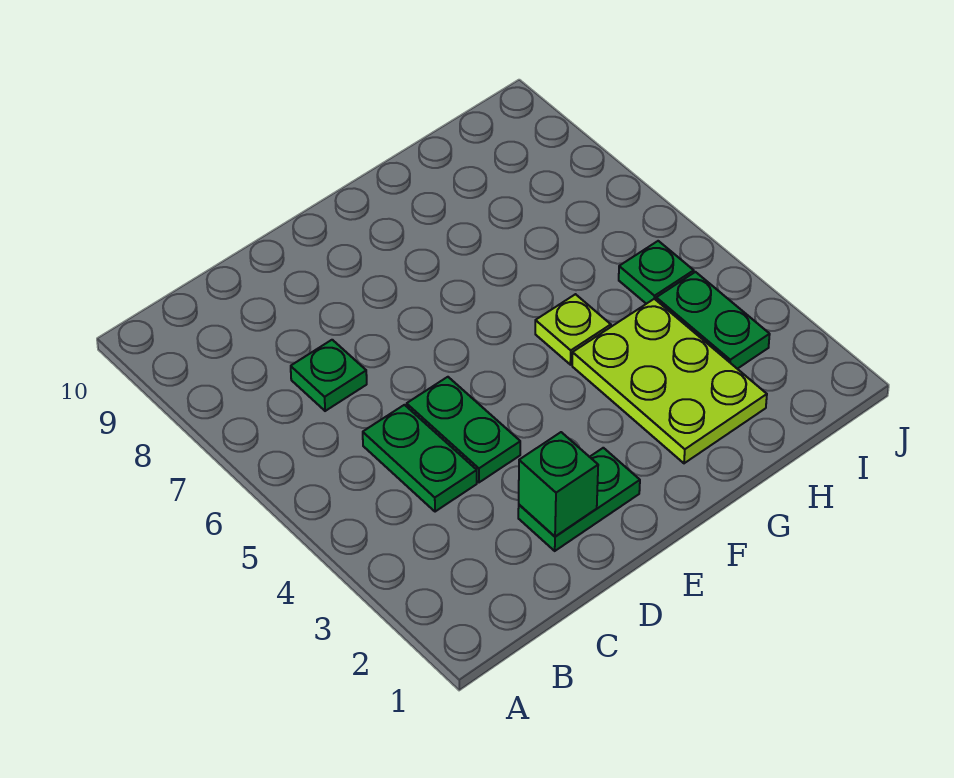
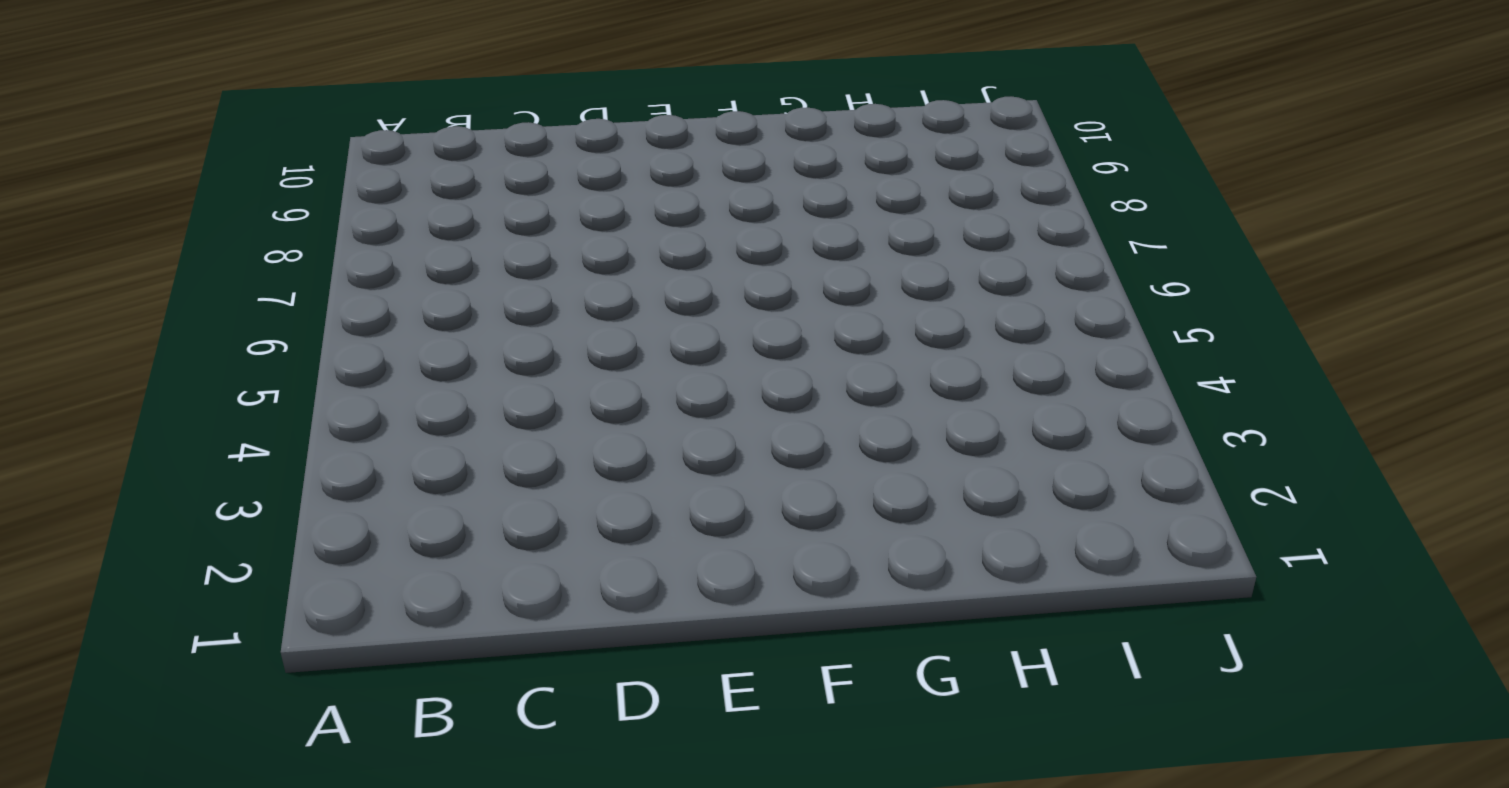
none -> green 1x2 plate [363,405,477,512]
none -> green 1x1 plate [291,340,367,411]

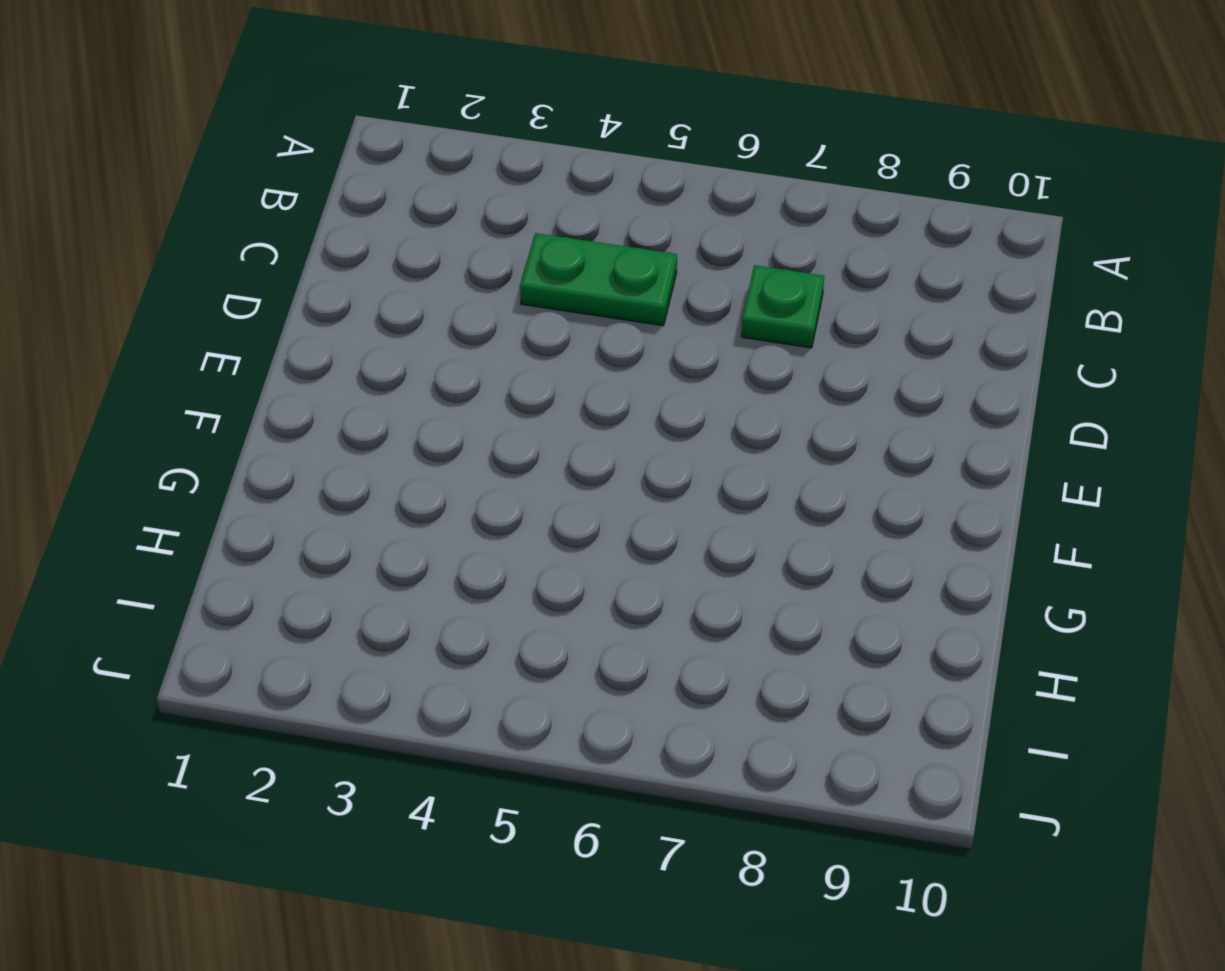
none -> green 1x2 plate [518,448,640,551]
none -> green 1x2 plate [407,377,520,482]

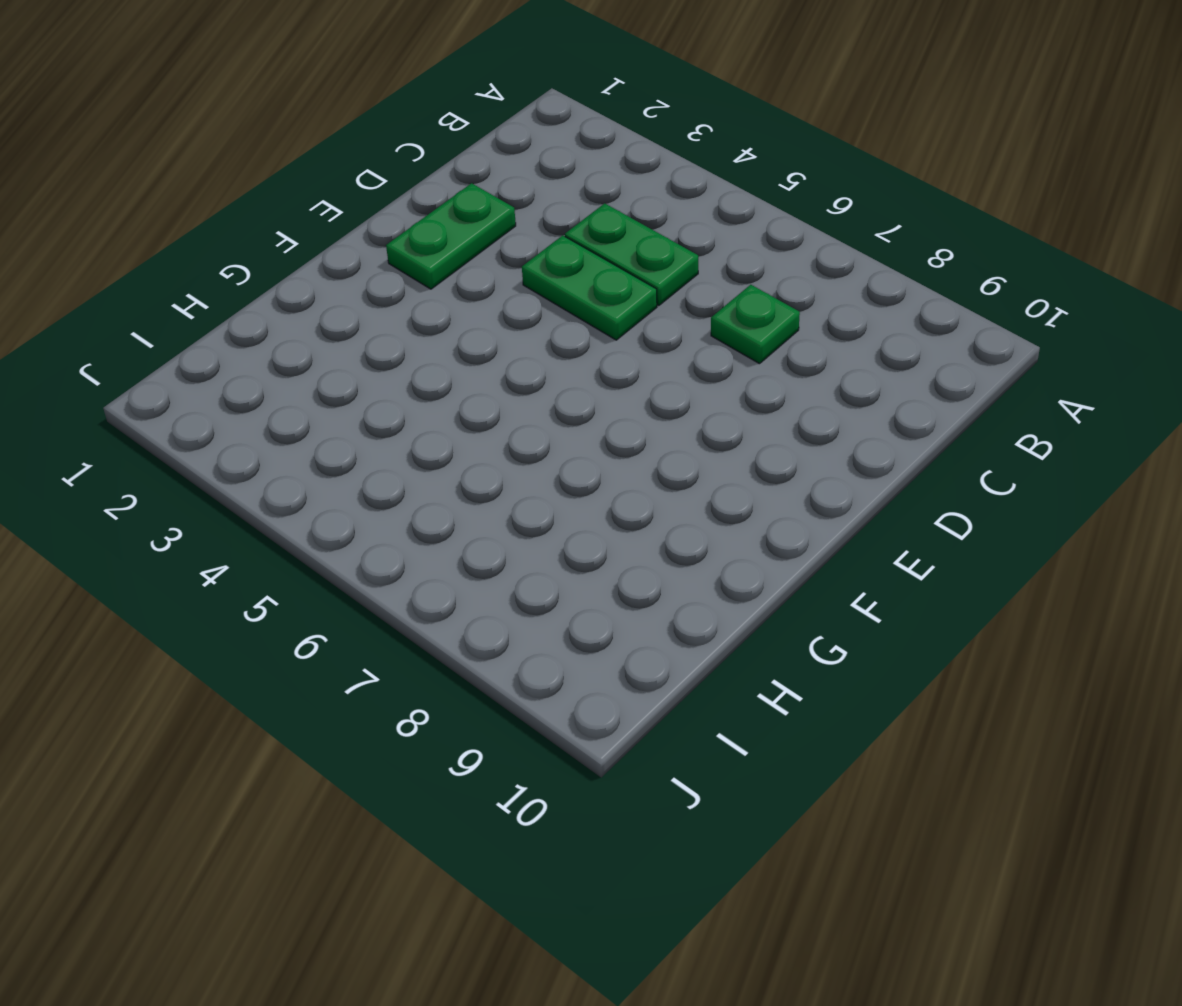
none -> lime 2x3 plate [572,299,767,463]
none -> lime 1x1 plate [535,294,611,365]

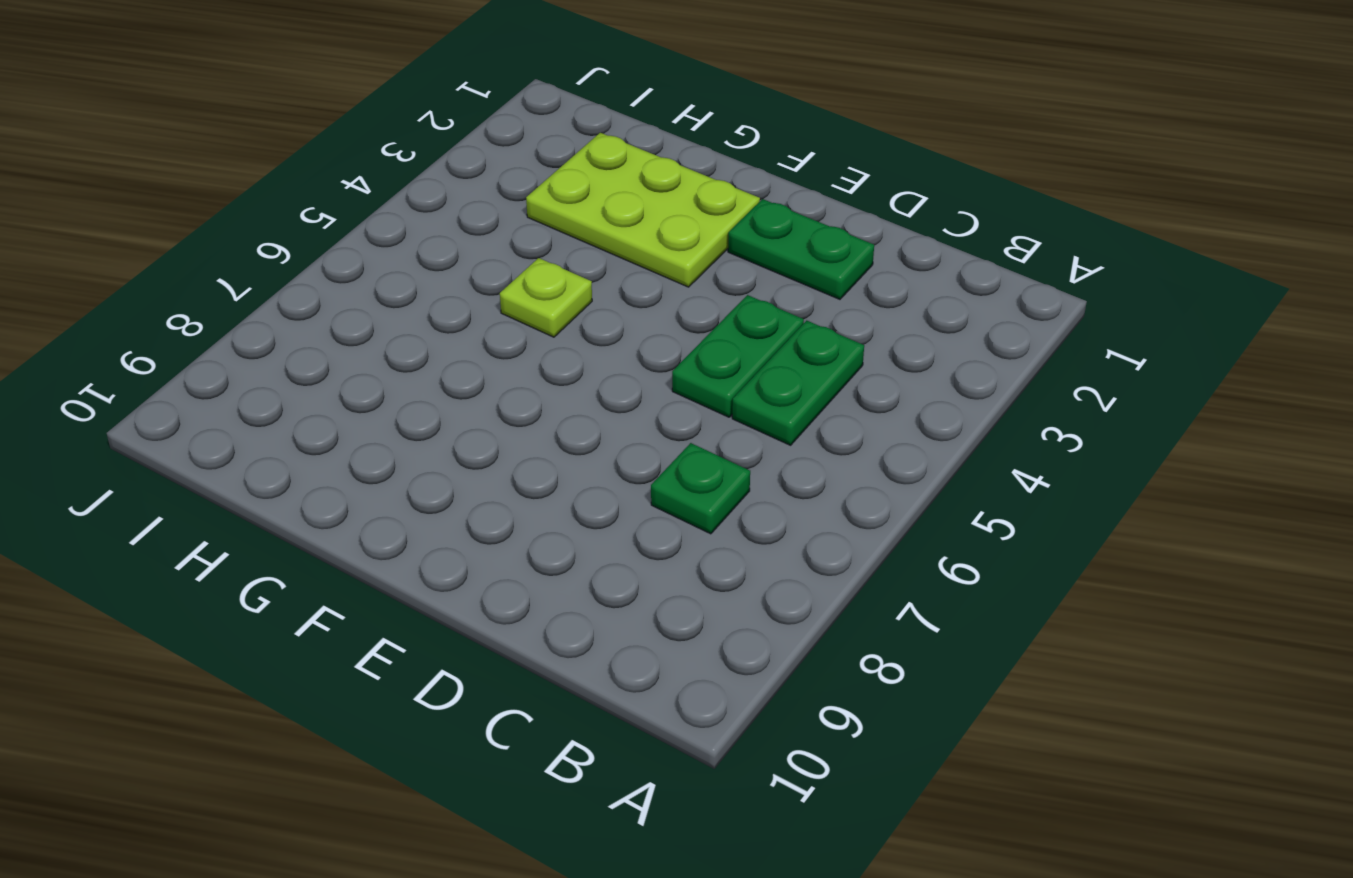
lime 2x3 plate [526,133,760,287] -> lime 2x3 plate turned to [572,299,767,463]
none -> green 1x2 plate [656,272,770,369]
none -> green 1x1 plate [619,241,694,304]

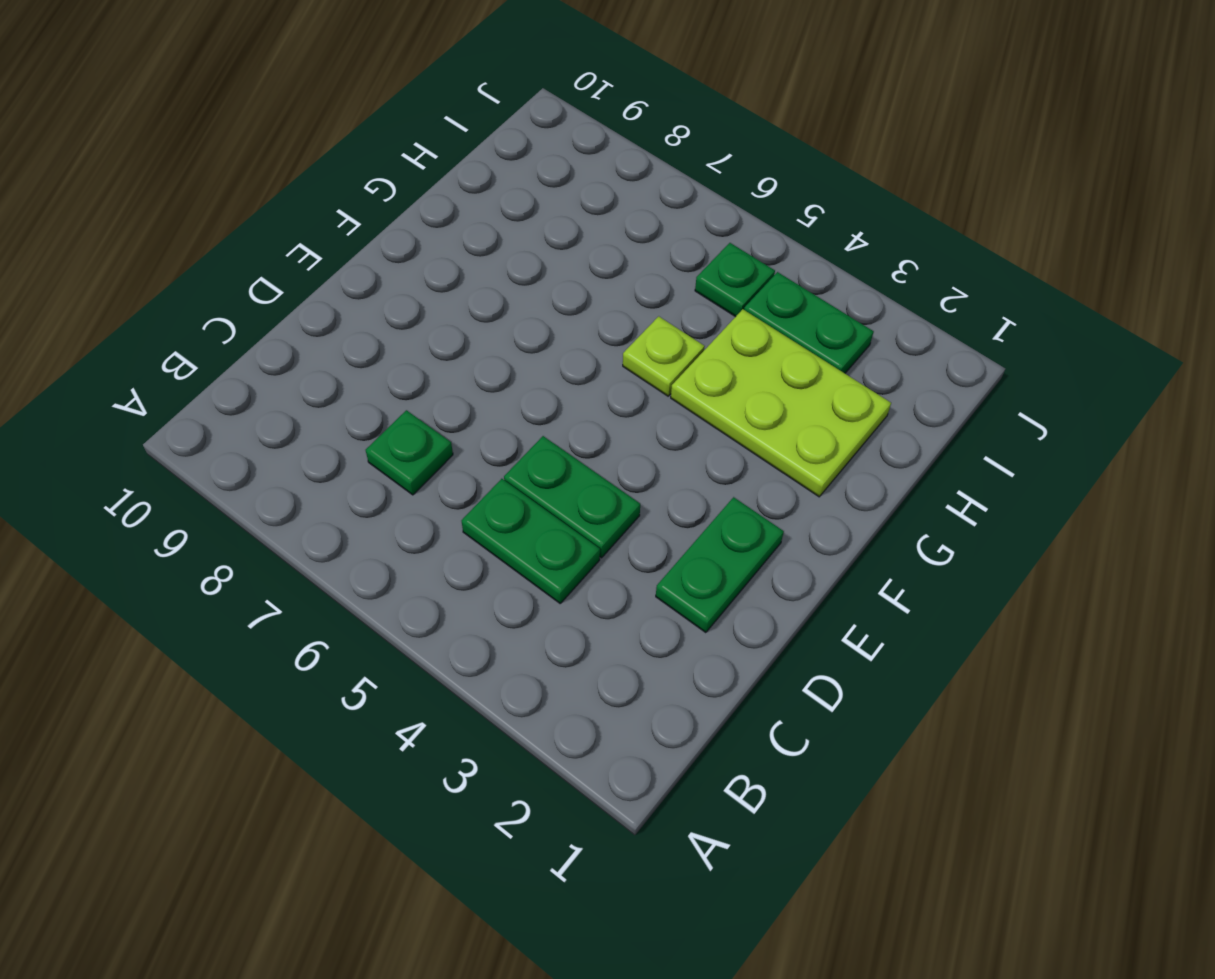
none -> green 1x1 brick [519,432,598,536]

